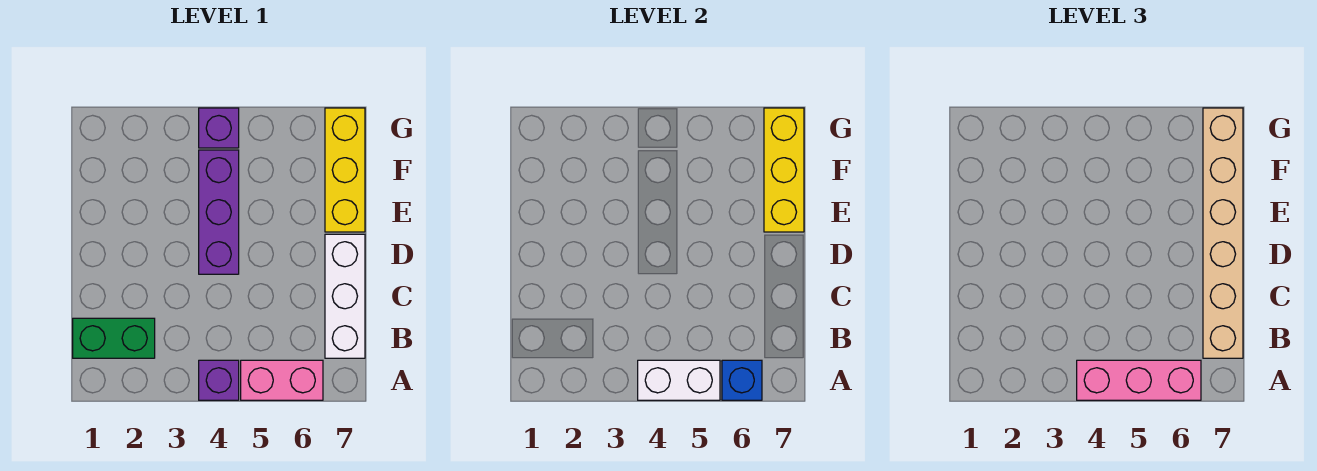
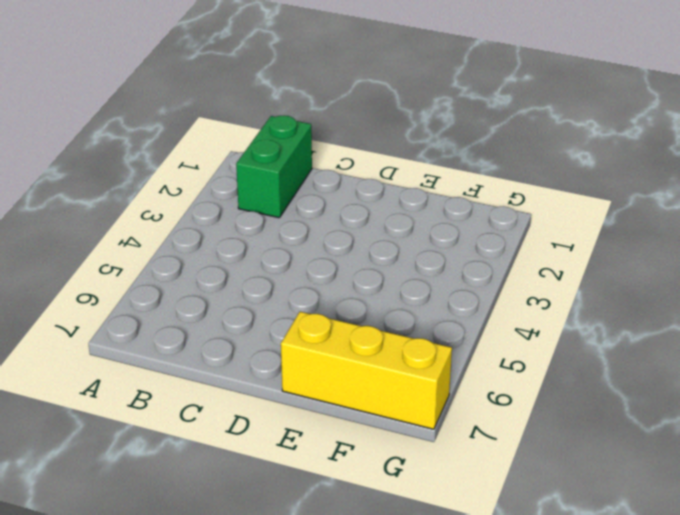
none -> purple 1x1 brick [199,360,239,400]
none -> pink 1x2 brick [241,360,323,400]
none -> white 1x3 brick [325,234,365,358]

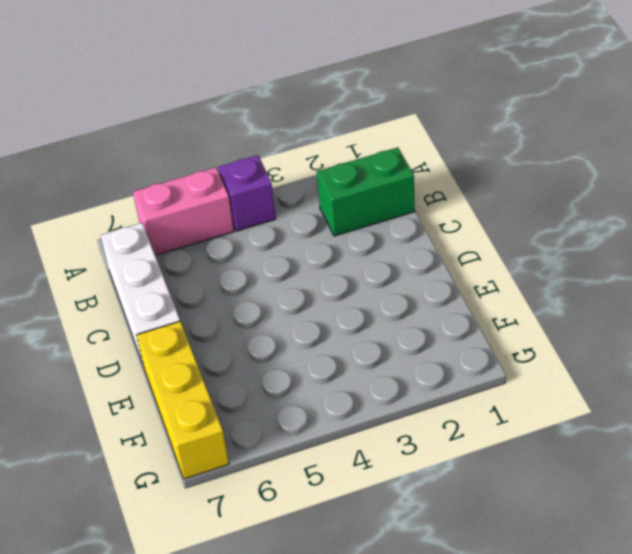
none -> purple 1x3 brick [199,150,239,274]
none -> purple 1x1 brick [199,108,239,148]
none -> white 1x2 brick [638,360,720,400]

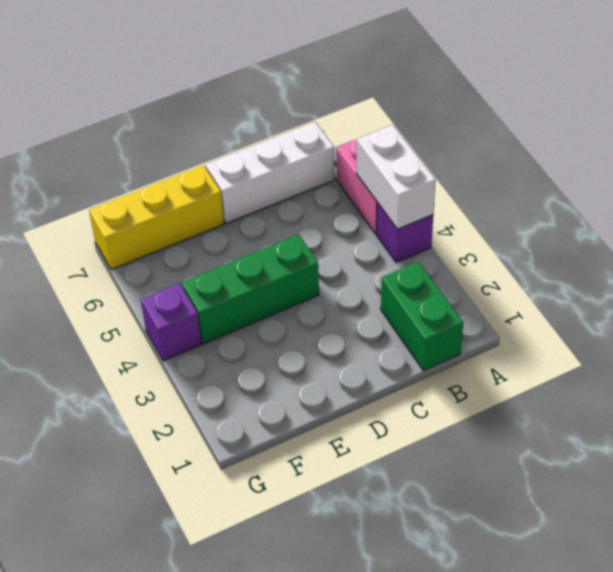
green 1x3 brick [182,234,319,344] -> purple 1x3 brick [199,150,239,274]
none -> blue 1x1 brick [722,360,762,400]
none -> yellow 1x3 brick [764,108,804,232]
none -> pink 1x3 brick [1077,360,1201,400]

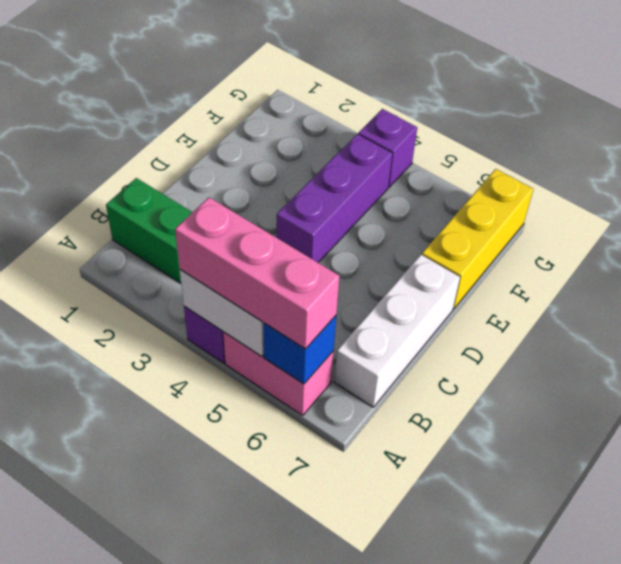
none -> yellow 1x3 brick [764,108,804,232]
none -> tan 1x6 brick [1203,108,1243,358]

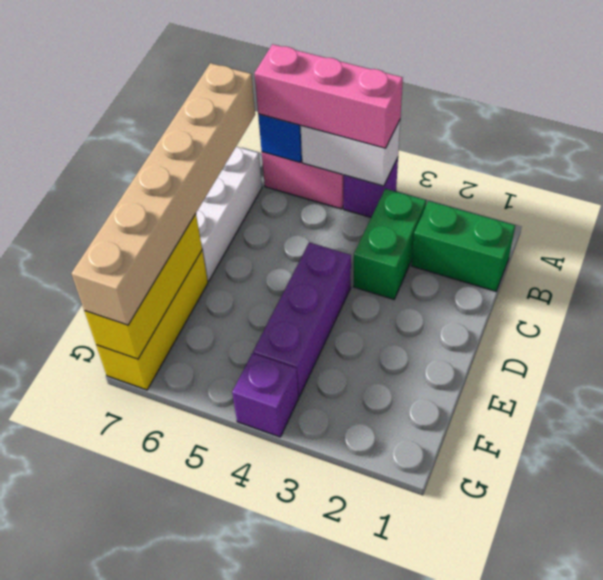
green 1x2 brick [353,189,426,299] -> none

